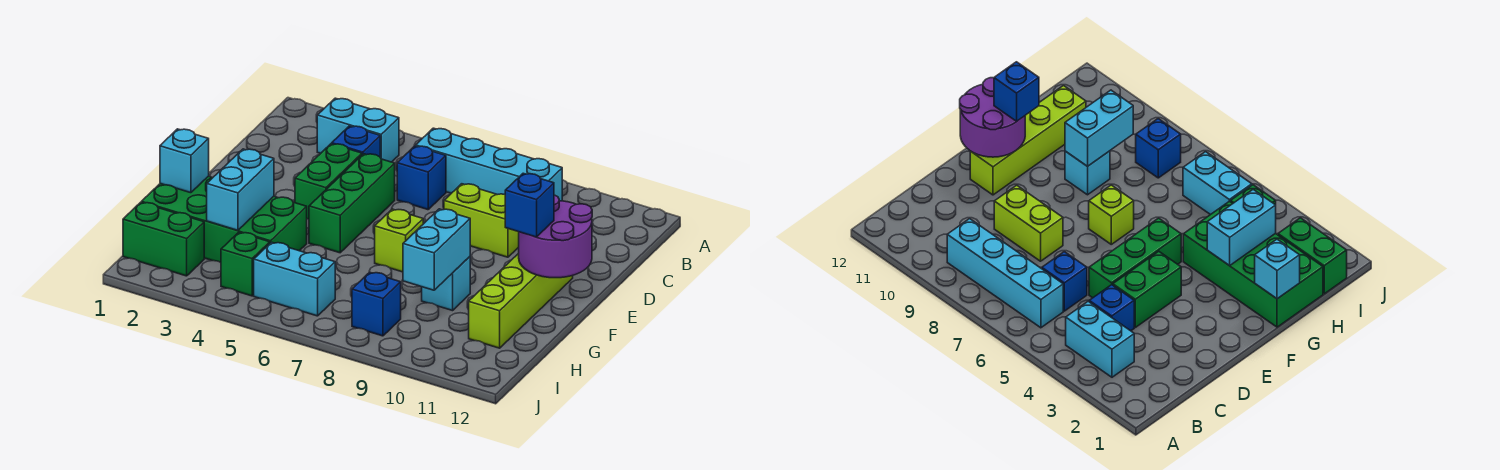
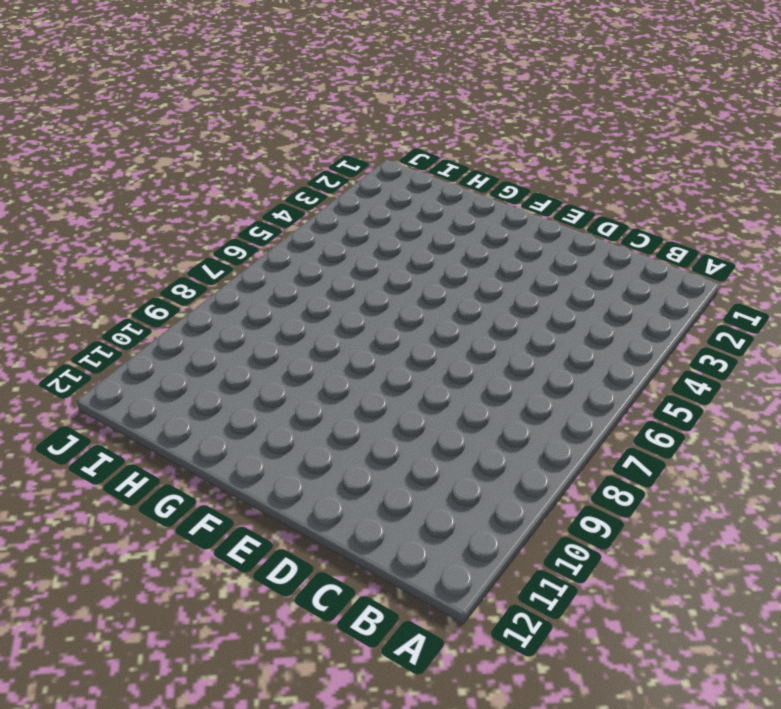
none -> cyan 1x2 brick [317,98,399,162]
none -> cyan 1x4 brick [416,128,562,201]
none -> blue 1x1 brick [332,126,380,157]

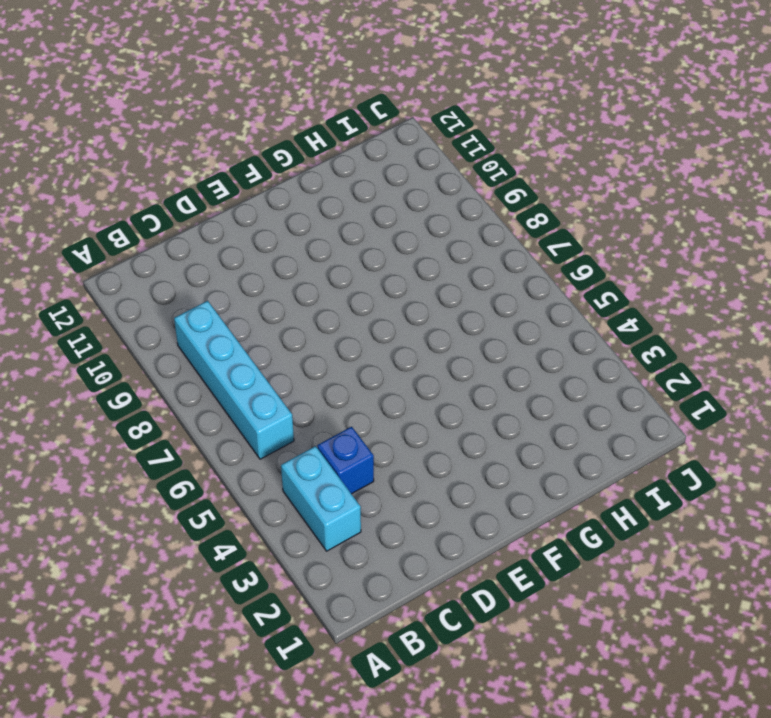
none -> blue 1x1 brick [397,146,446,210]
none -> green 1x2 brick [295,144,362,219]
none -> green 1x3 brick [309,154,395,253]

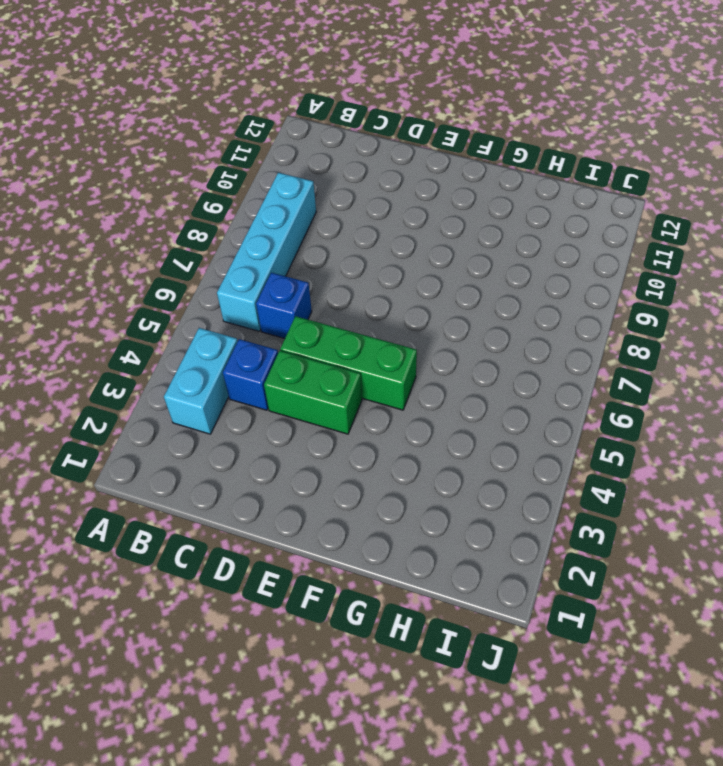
none -> lime 1x2 brick [444,184,519,257]
none -> lime 1x4 brick [469,253,573,348]
none -> lime 1x1 brick [375,209,423,272]

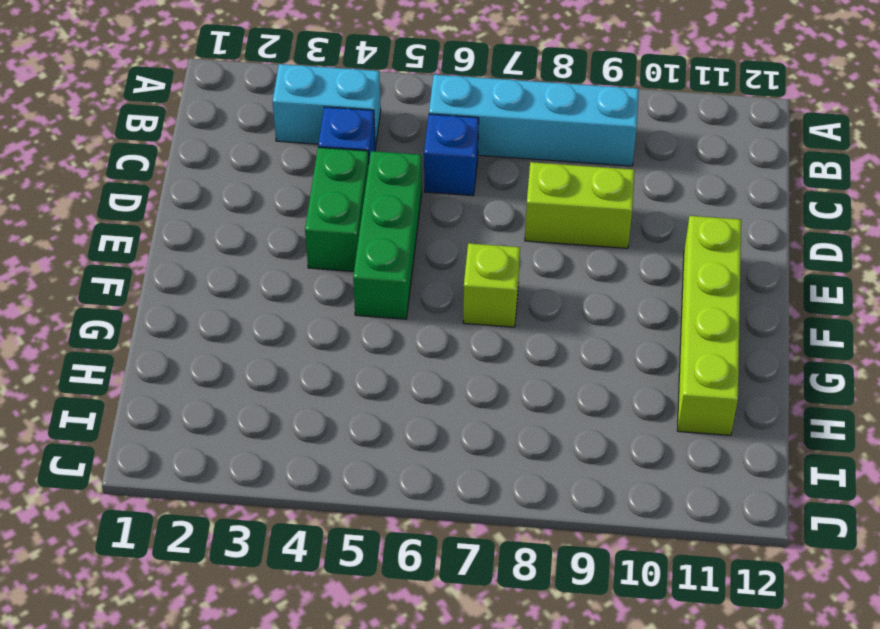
none -> green 2x4 brick [141,176,307,263]
none -> cyan 1x1 brick [422,257,470,311]
none -> green 1x2 brick [123,202,204,276]

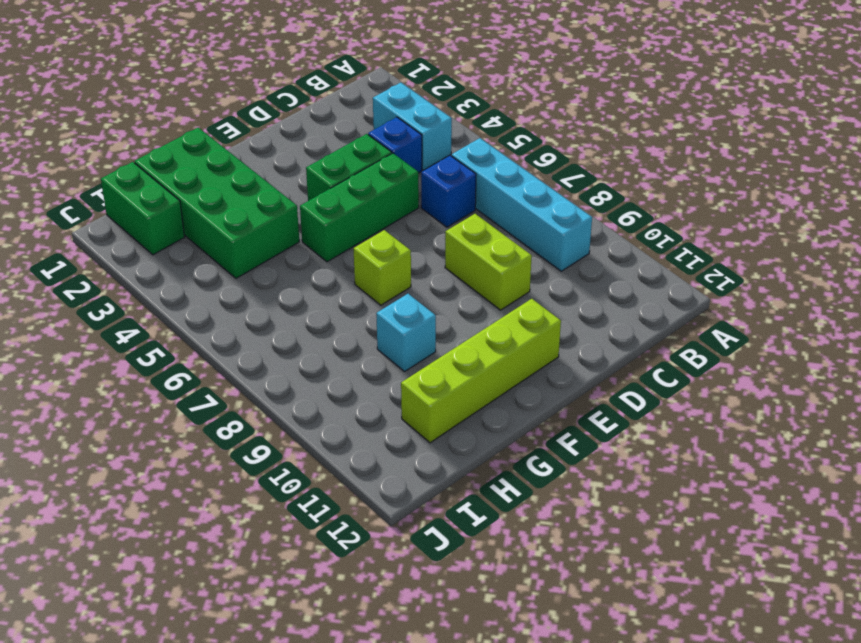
none -> green 1x1 brick [221,232,270,296]
none -> cyan 1x2 brick [254,242,335,316]
none -> blue 1x1 brick [352,272,401,336]

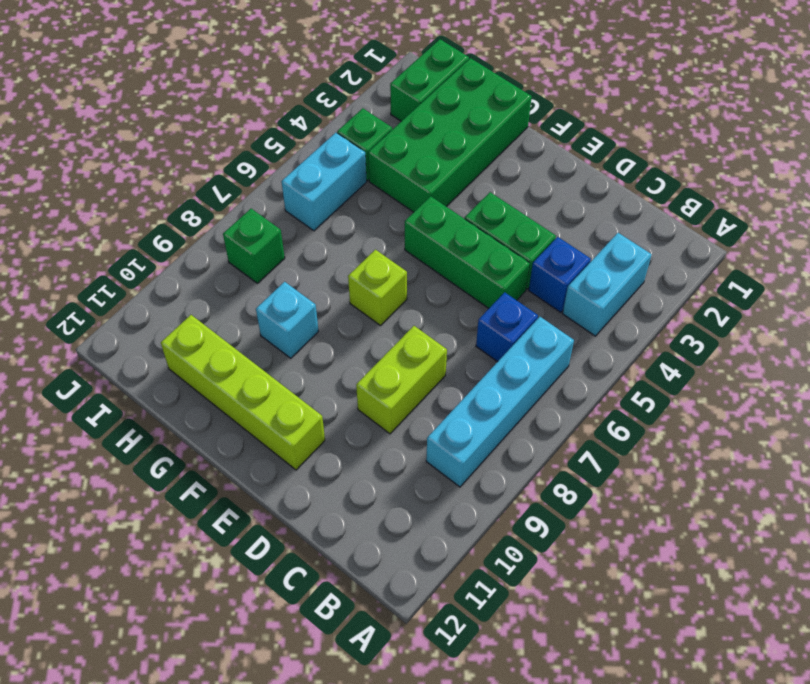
green 1x1 brick [223,209,285,283] -> blue 1x1 brick [352,272,401,336]
none -> purple 2x2 round brick [519,195,592,278]
none -> cyan 1x1 brick [160,129,209,193]
none -> cyan 1x2 brick [207,149,274,231]

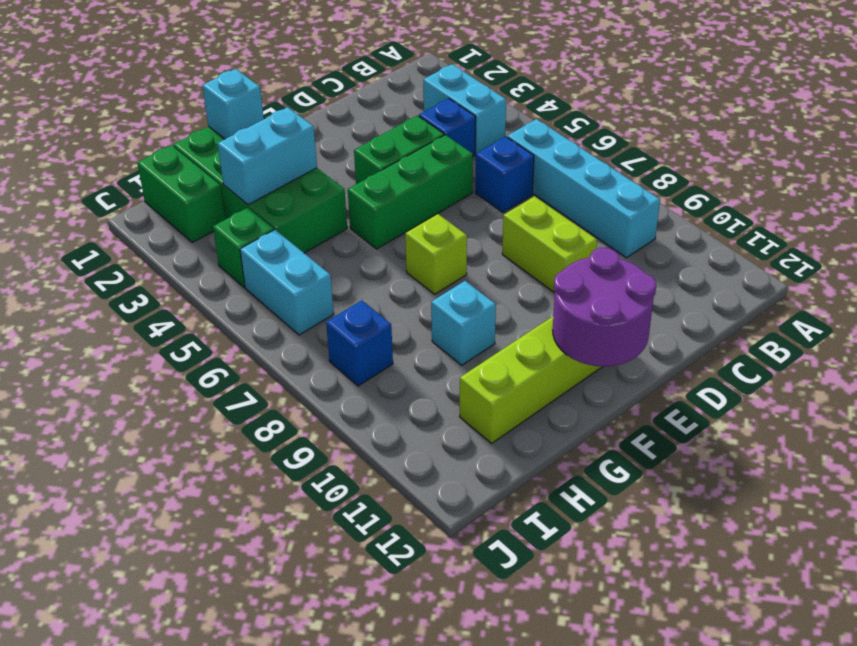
none -> cyan 1x2 brick [403,209,470,290]
none -> blue 1x1 brick [505,173,554,237]

